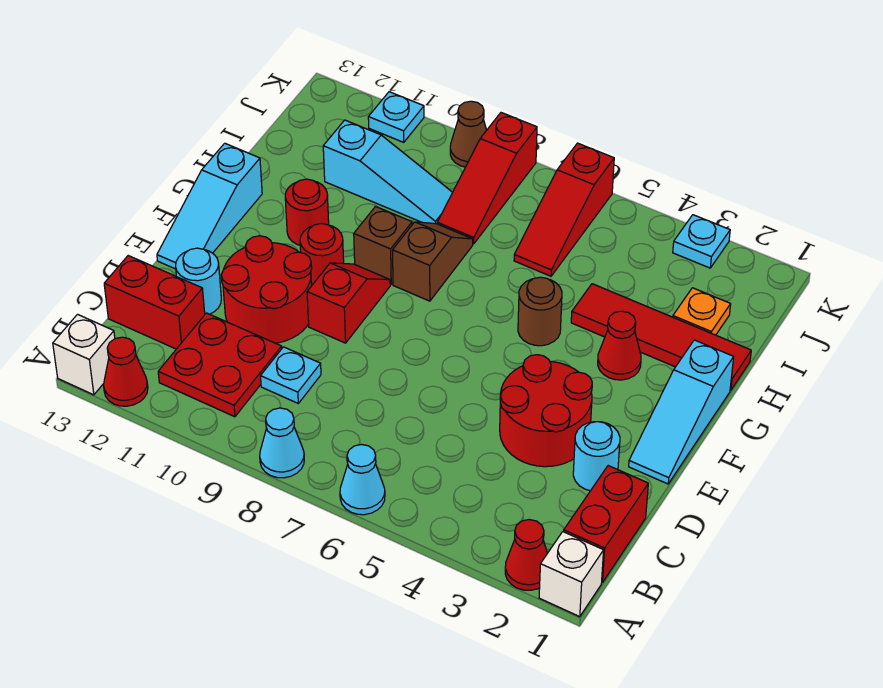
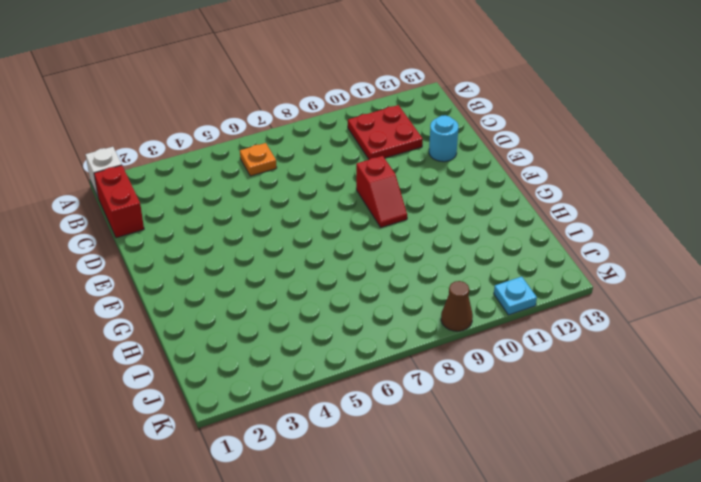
orange 1x1 plate [240,143,277,176] -> orange 1x1 plate moved to [673,288,731,335]
none -> red 1x1 cone [505,520,547,590]
none -> cyan 1x1 cone [340,445,385,515]
none -> cyan 1x1 cone [260,408,304,478]
none -> red 1x1 cone [104,337,148,406]

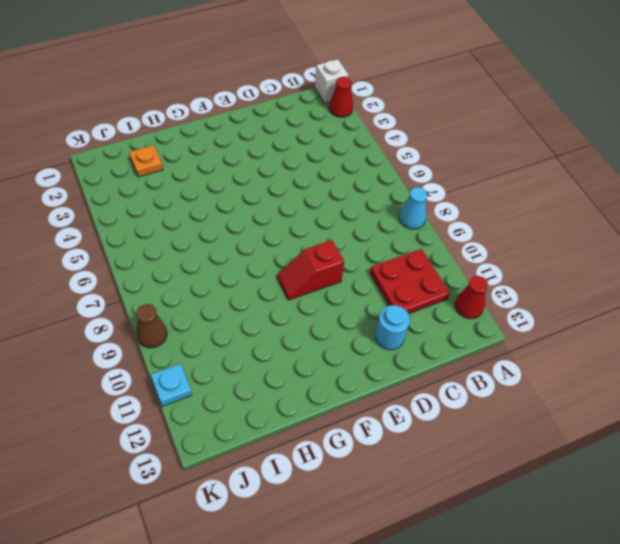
none -> cyan 1x1 cone [340,445,385,515]
none -> white 1x1 brick [53,314,115,395]
none -> red 1x2 brick [564,466,648,583]
none -> cyan 1x1 plate [261,347,321,403]

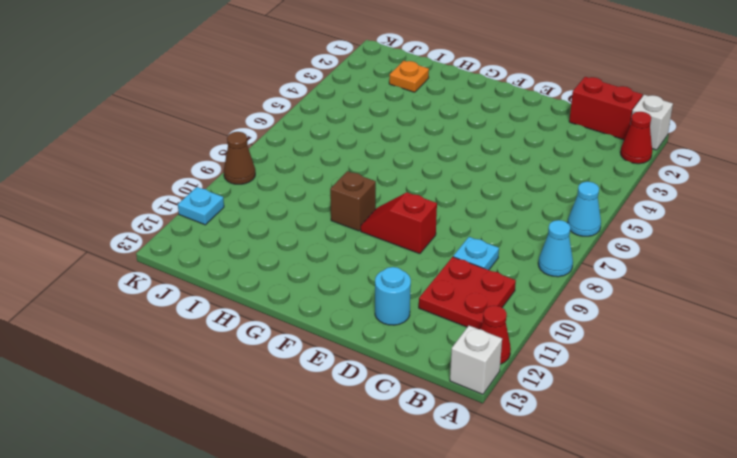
none -> red 1x2 brick [104,256,205,349]
none -> cyan 1x1 round brick [573,422,620,491]
none -> red 2x2 round brick [500,355,592,467]
none -> red 2x2 round brick [221,236,312,343]

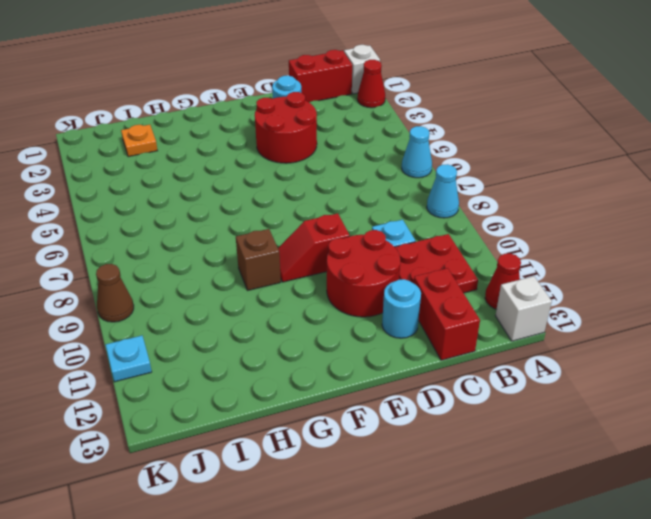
none -> cyan 1x3 slope [629,340,734,484]
none -> cyan 1x3 slope [157,143,262,269]
none -> red 1x1 round brick [300,224,344,285]
none -> red 1x1 cone [598,311,641,380]

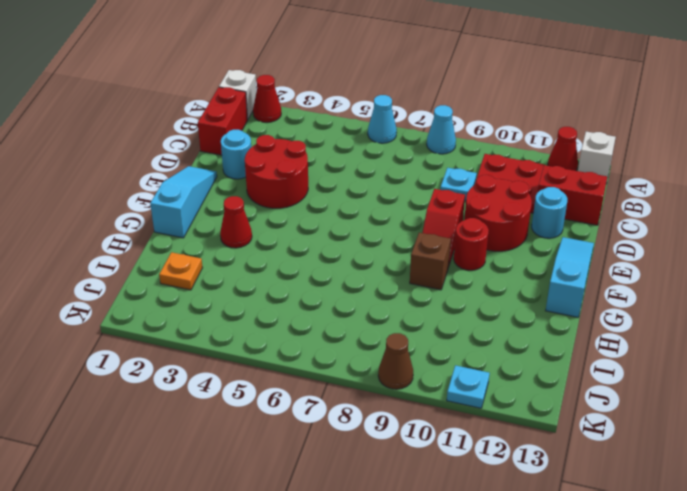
none -> brown 1x1 round brick [518,277,562,346]
none -> brown 1x2 slope [393,222,473,301]
none -> red 1x1 round brick [285,179,329,245]
none -> red 1x4 tile [571,284,751,390]

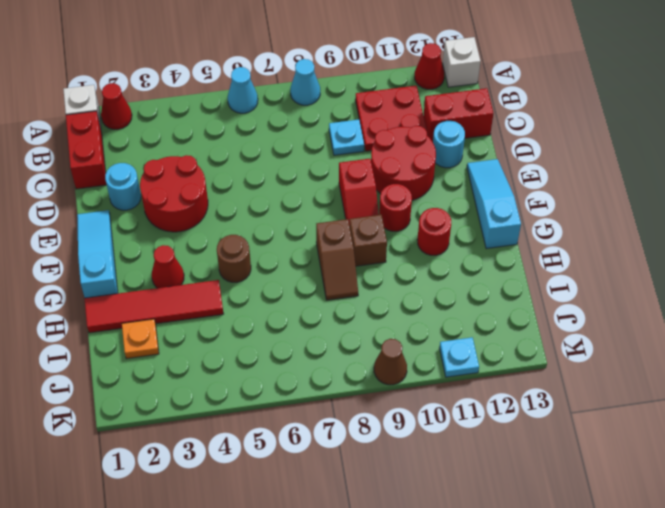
none -> red 1x3 slope [514,143,614,276]
none -> red 1x3 slope [437,113,537,244]
none -> cyan 1x3 slope [323,120,453,224]
none -> cyan 1x1 plate [673,215,730,268]

